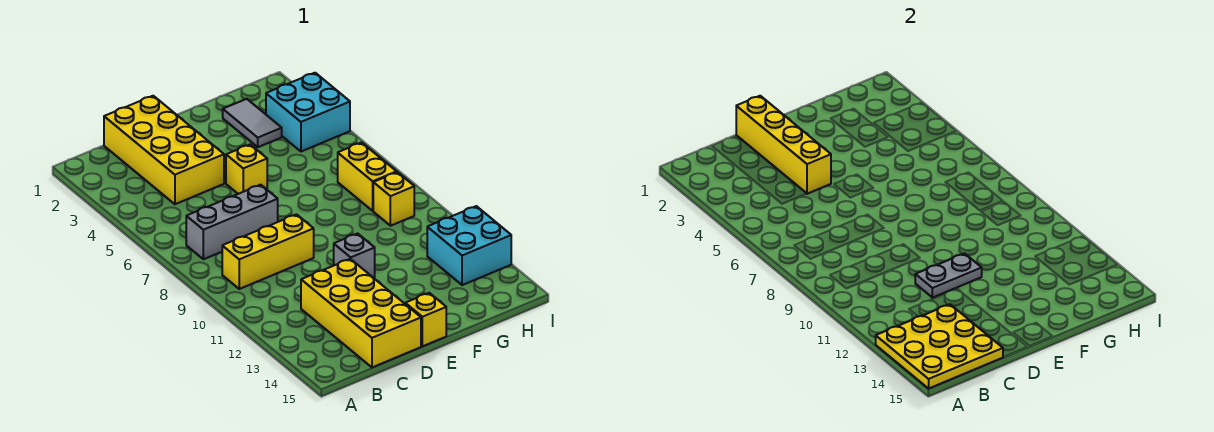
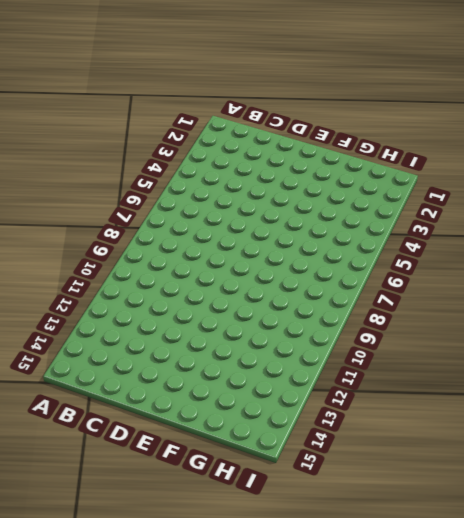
none -> grey 1x3 brick [186,185,278,259]
none -> yellow 1x3 brick [222,214,314,289]
none -> yellow 2x4 brick [104,96,224,204]

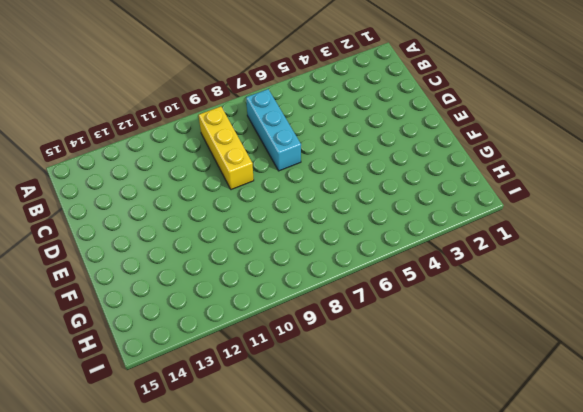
cyan 1x3 brick [246,89,301,171] -> grey 1x3 brick [186,185,278,259]
none -> yellow 2x4 brick [104,96,224,204]
none -> yellow 2x4 brick [301,259,421,367]
none -> yellow 1x1 brick [226,145,267,194]

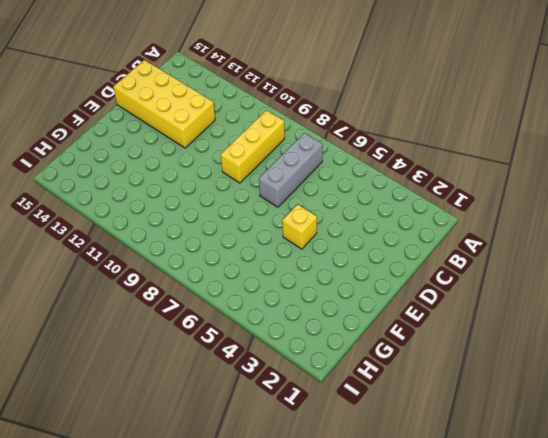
none -> yellow 2x4 brick [104,96,224,204]
none -> grey 1x1 brick [334,234,375,278]
none -> yellow 1x1 brick [405,293,446,346]

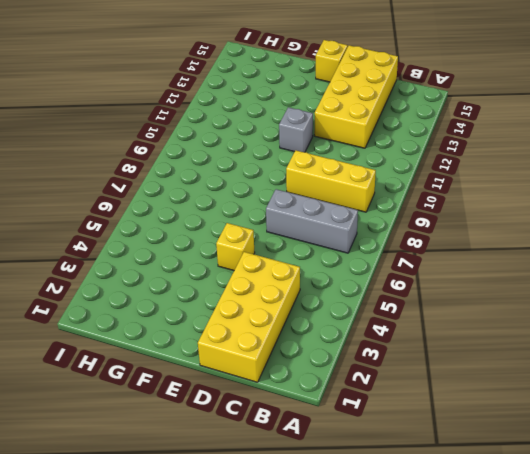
none -> grey 1x2 tile [223,99,282,147]
none -> cyan 2x2 brick [266,73,350,151]
none -> yellow 1x2 brick [338,143,396,211]

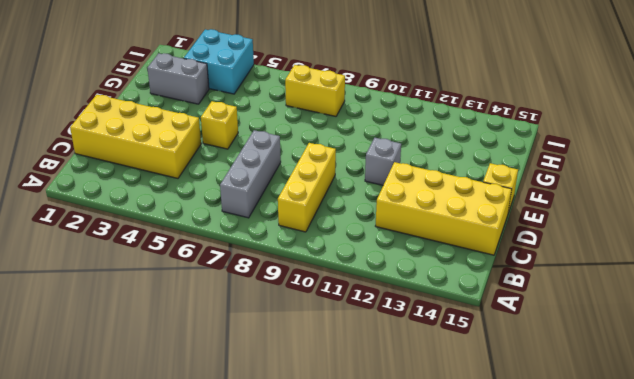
grey 1x2 brick [147,53,209,104] -> grey 1x2 tile [223,99,282,147]
none -> yellow 1x1 brick [373,172,414,226]
none -> cyan 2x2 brick [427,206,511,285]
none -> yellow 3x3 plate [876,304,1003,388]

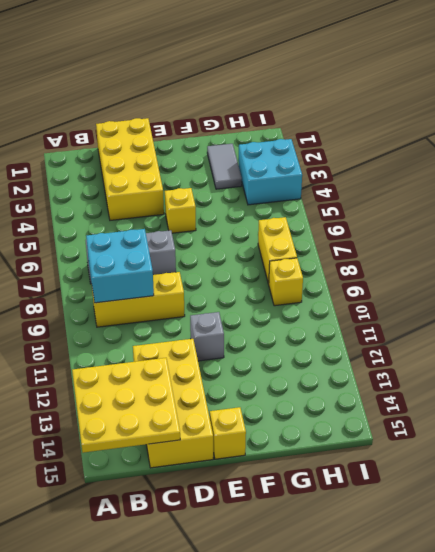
cyan 2x2 brick [86,229,154,303] -> cyan 2x2 brick moved to [427,206,511,285]
none -> yellow 1x4 brick [736,96,831,194]
none -> grey 1x2 plate [915,254,982,298]

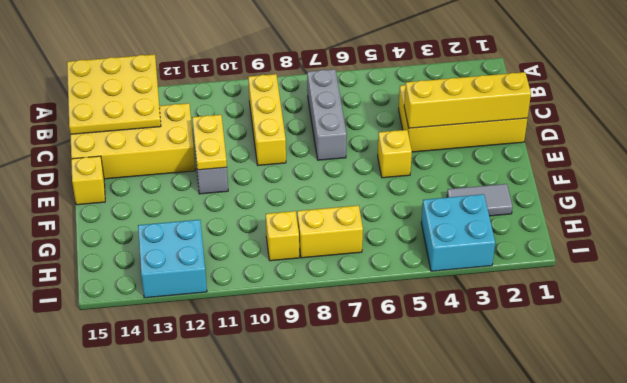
yellow 1x2 plate [192,115,227,170] -> grey 1x2 plate [915,254,982,298]

